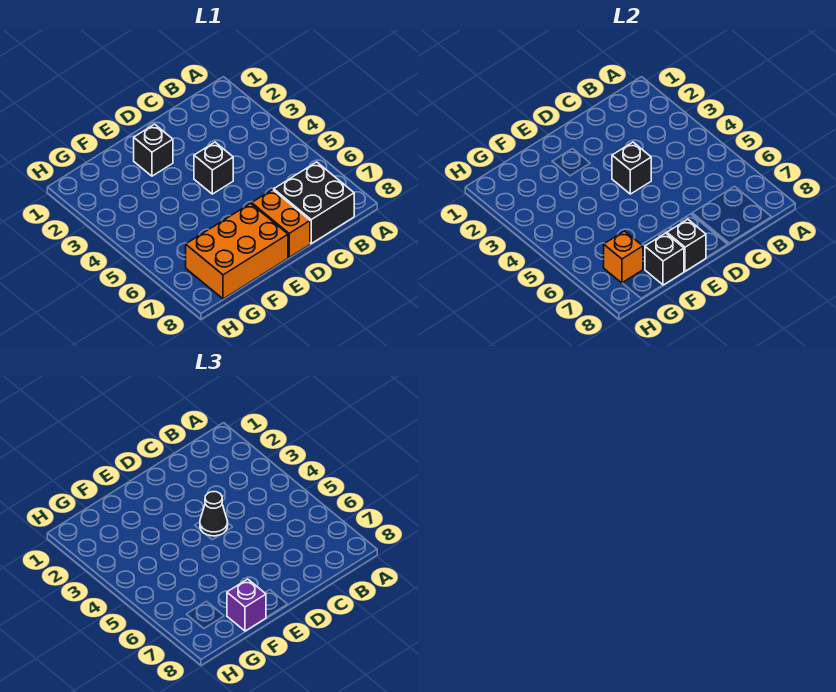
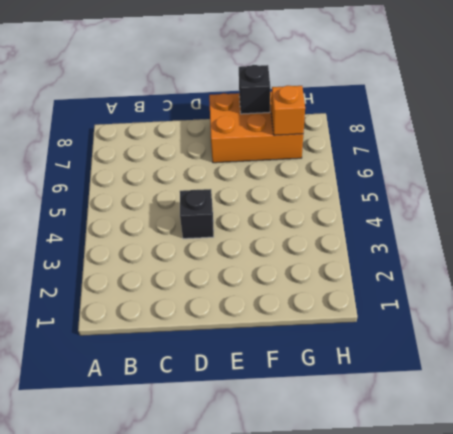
none -> black 2x2 brick [274,162,354,244]
none -> orange 1x2 brick [252,190,310,257]

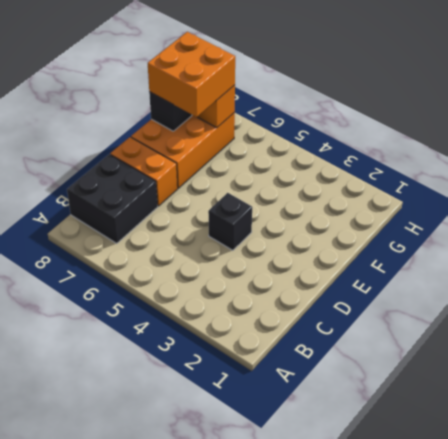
orange 2x2 brick [148,32,235,117] -> purple 1x1 brick [227,579,266,631]
none -> black 1x1 brick [134,124,173,176]
none -> black 1x1 brick [612,142,651,194]

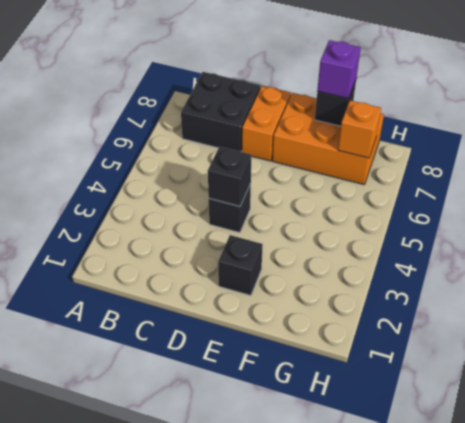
none -> black 1x1 brick [667,219,706,271]
none -> black 1x1 cone [200,492,228,536]

